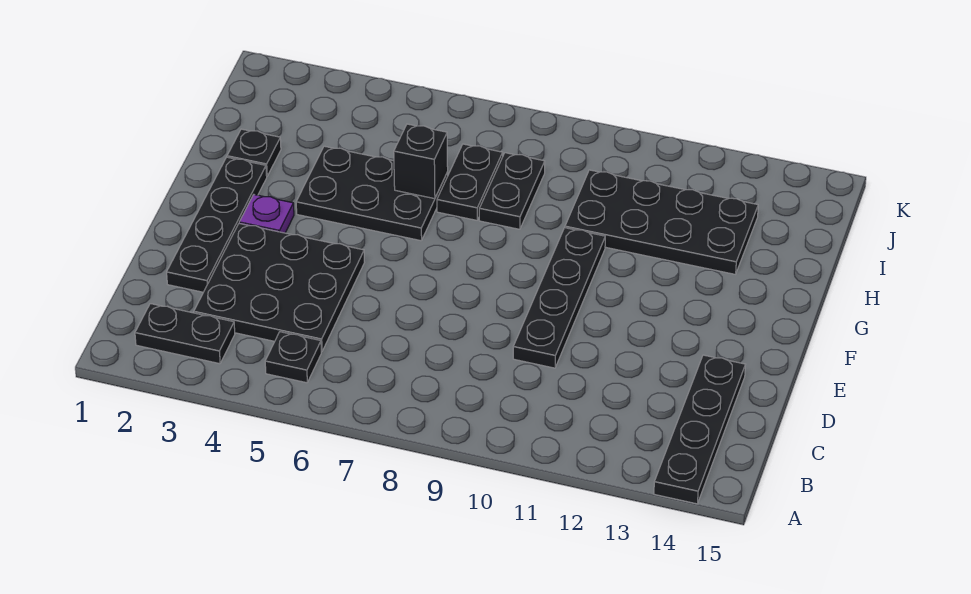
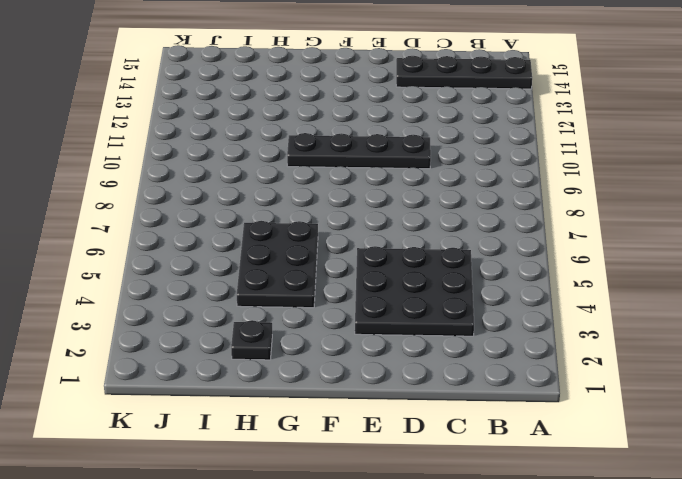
none -> black 1x2 plate [135,304,235,364]
none -> black 1x1 plate [265,332,321,383]
none -> black 1x4 plate [167,157,267,292]

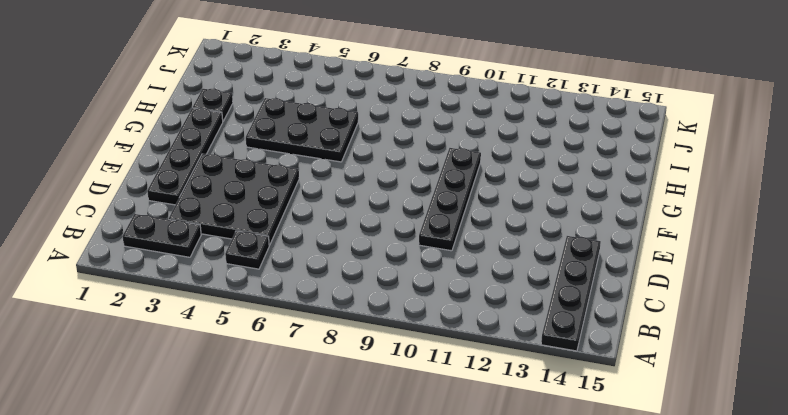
none -> purple 1x1 plate [239,195,294,233]
none -> black 1x2 plate [437,144,503,220]
none -> black 1x2 plate [479,153,545,229]

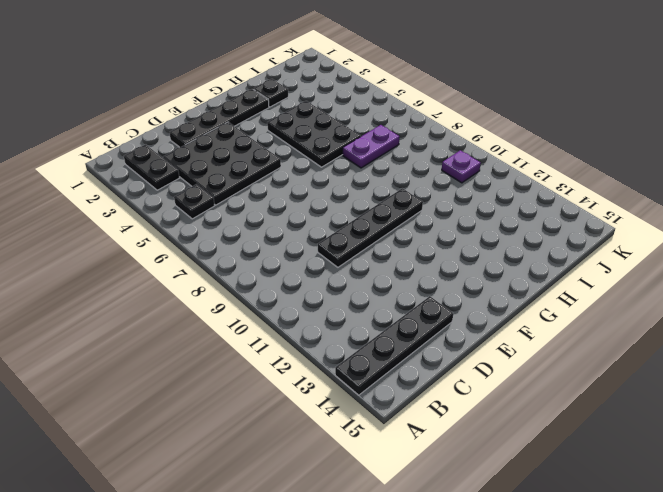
purple 1x2 plate [343,125,399,168] -> black 1x2 plate [437,144,503,220]
purple 1x1 plate [442,150,481,183] -> purple 1x1 plate moved to [239,195,294,233]
none -> black 1x2 plate [479,153,545,229]
none -> black 2x4 plate [565,170,758,274]
none -> black 1x1 brick [394,124,448,199]

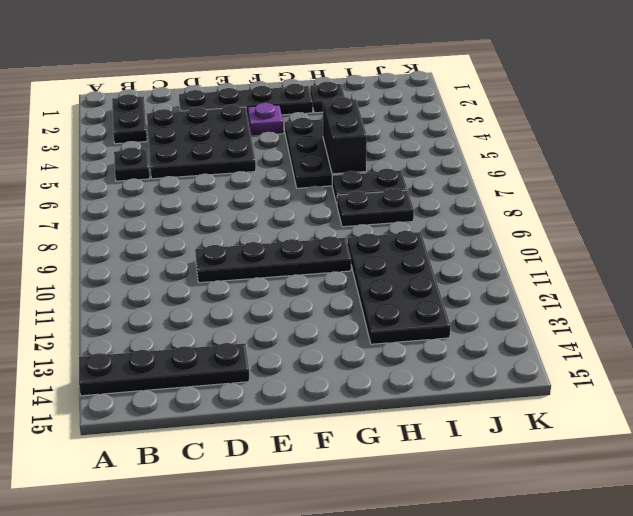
black 1x2 brick [323,97,367,174] -> black 1x1 brick [394,124,448,199]

